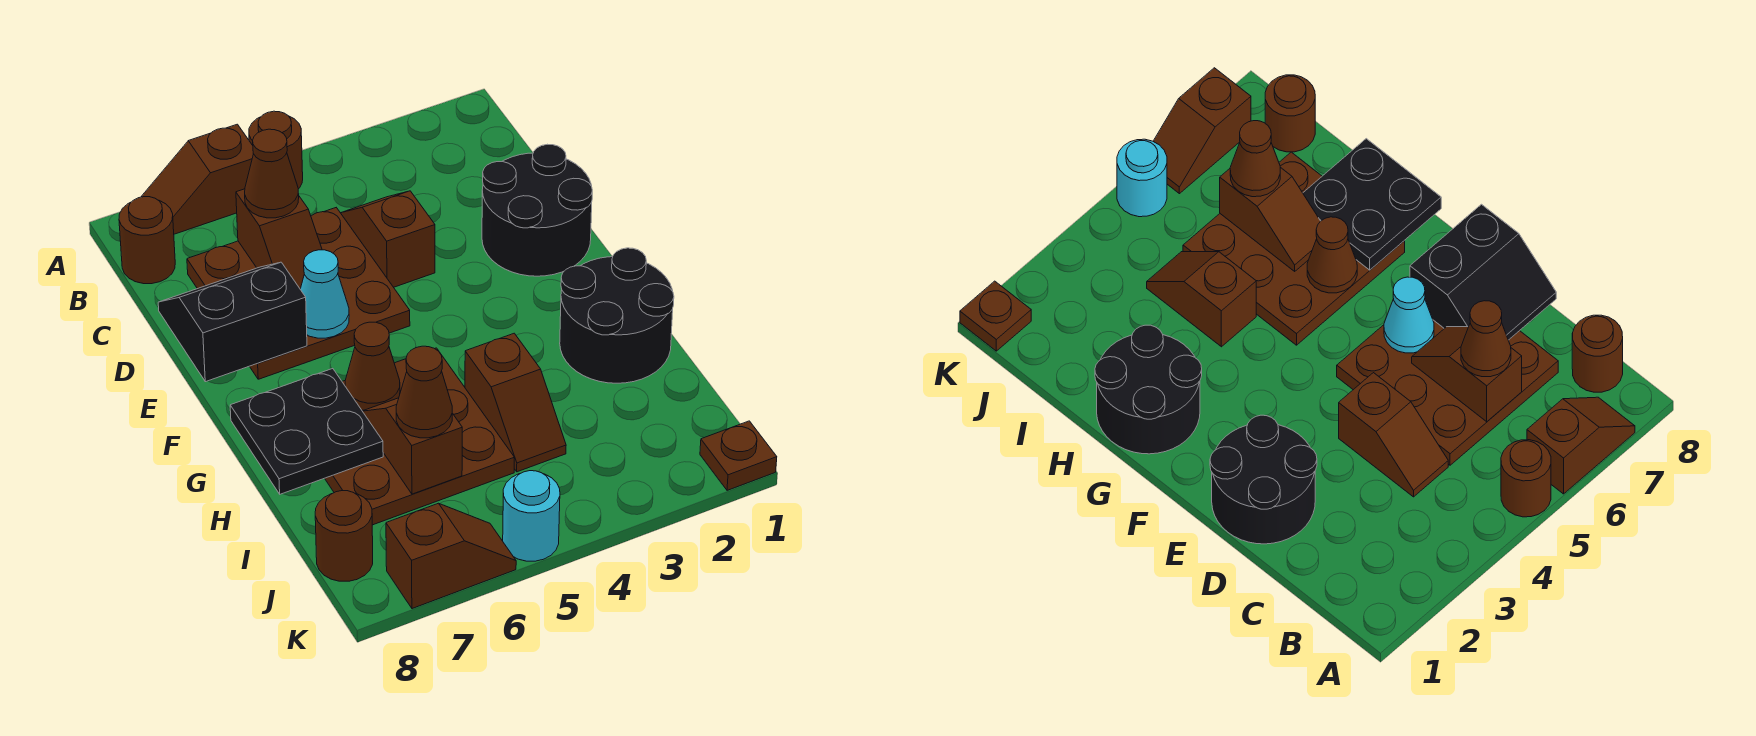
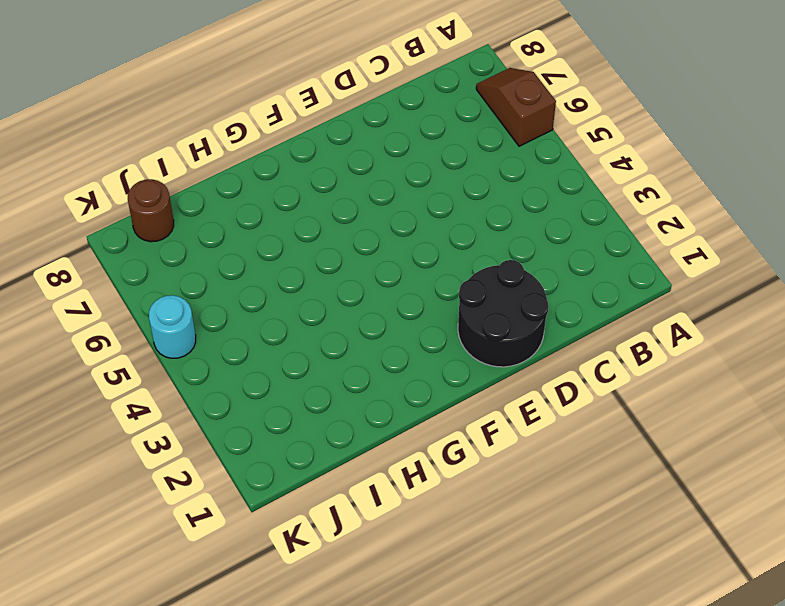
none -> brown 1x1 round brick [249,111,303,189]
none -> brown 1x1 round brick [119,197,175,284]
none -> brown 1x2 slope [341,191,435,287]

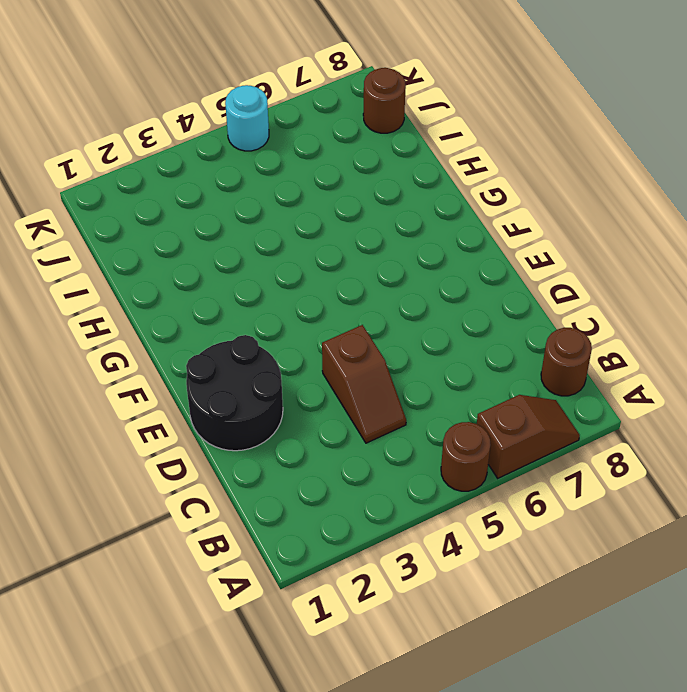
none -> brown 3x3 plate [187,208,410,379]
none -> black 2x2 round brick [560,248,674,383]
none -> brown 3x3 plate [325,348,514,525]

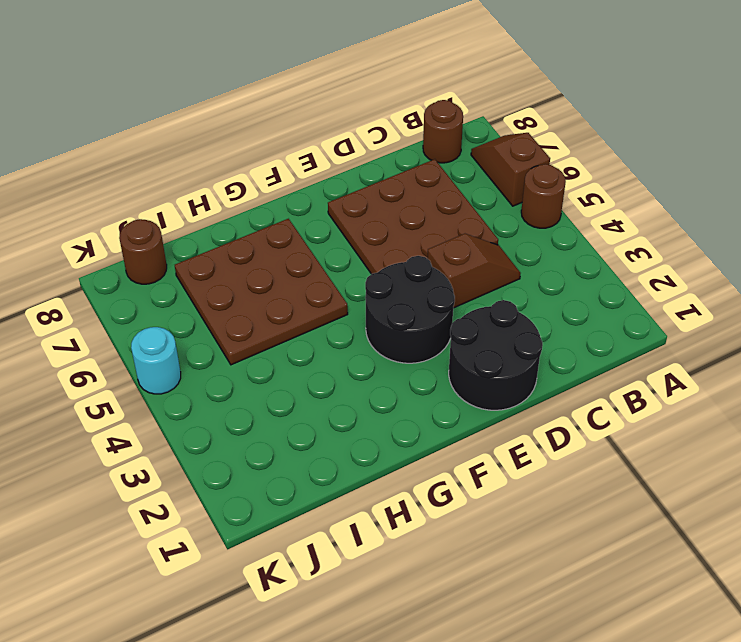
black 2x2 round brick [365,256,455,363] -> black 2x2 round brick moved to [560,248,674,383]
none -> brown 1x2 slope [465,333,566,472]
none -> brown 1x1 plate [700,421,777,490]
none -> brown 1x2 slope [386,503,516,609]

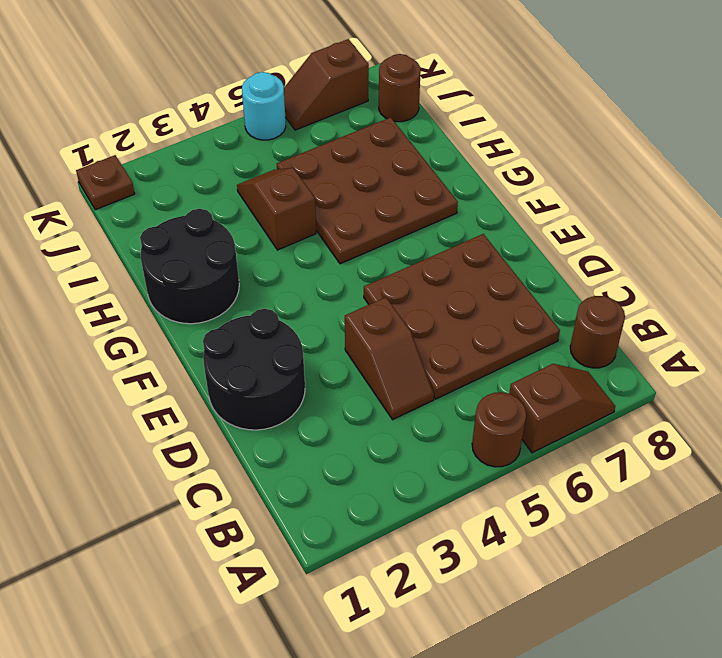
none -> brown 1x2 slope [236,189,322,289]
none -> black 2x2 slope [158,262,307,382]
none -> cyan 1x1 cone [300,250,349,338]

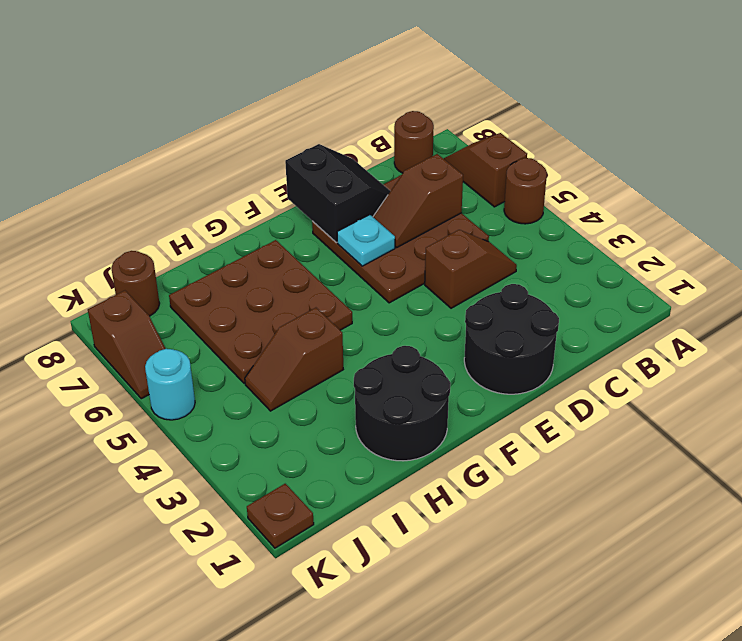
cyan 1x1 plate [337,215,395,266] -> cyan 1x1 cone [300,250,349,338]
none -> brown 1x1 cone [345,322,400,410]
none -> black 2x2 plate [230,369,383,494]
none -> brown 1x2 slope [363,398,462,494]

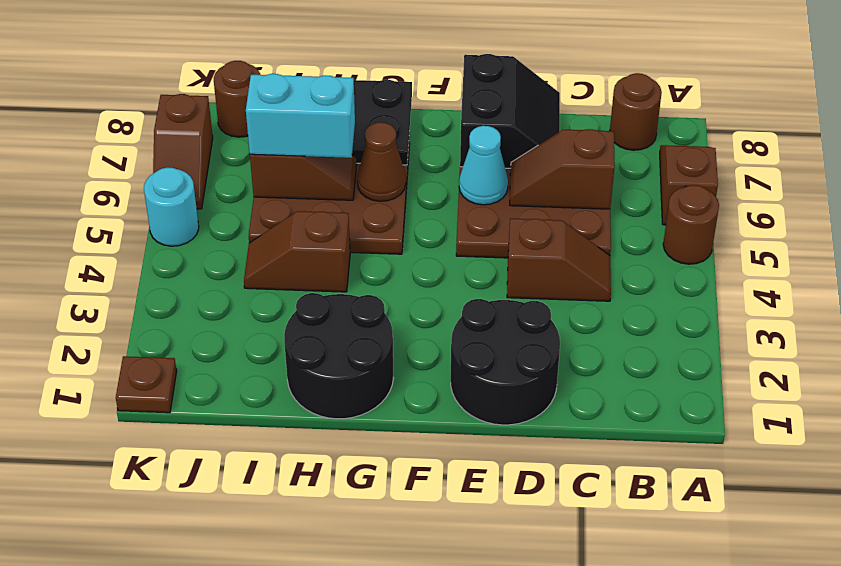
cyan 1x2 brick [246,74,355,158] -> brown 1x1 cone [396,346,452,438]
none -> brown 1x1 cone [245,129,299,218]

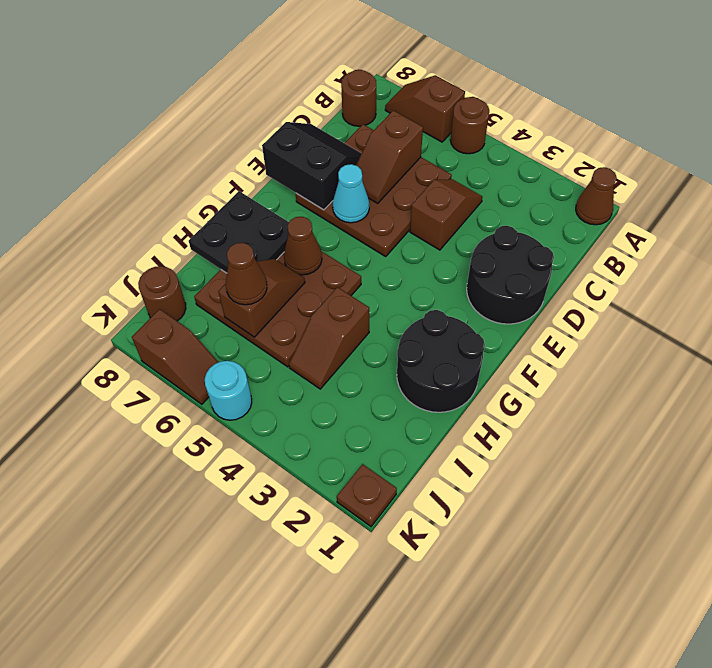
brown 1x1 cone [576,167,617,225] -> brown 1x1 cone moved to [245,129,299,218]

